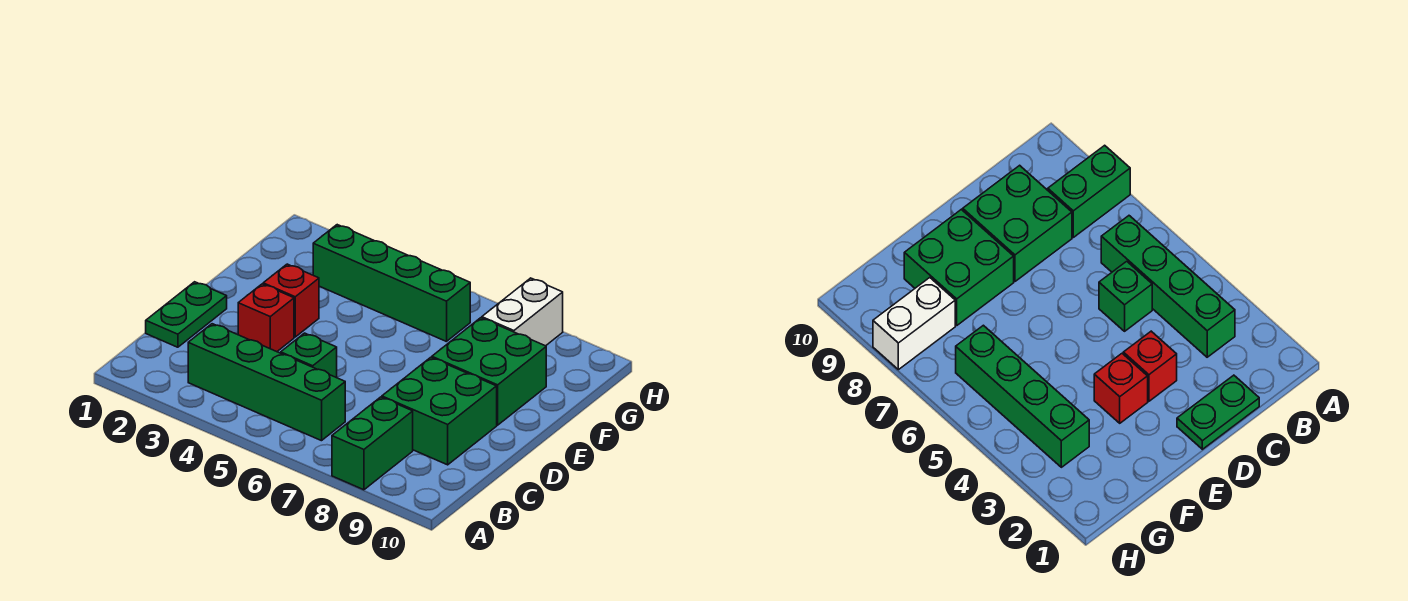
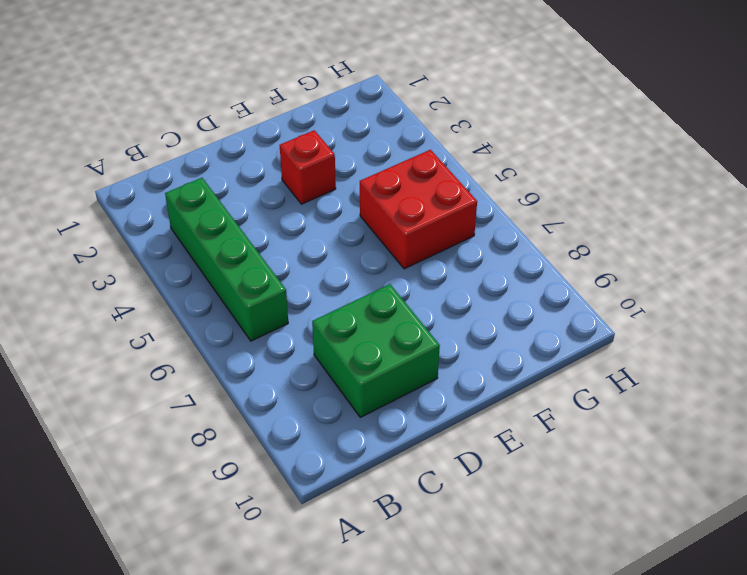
red 2x2 brick [360,150,477,269] -> green 1x4 brick [313,225,470,342]
none -> green 1x2 brick [332,397,413,490]
none -> green 1x2 plate [146,282,227,347]

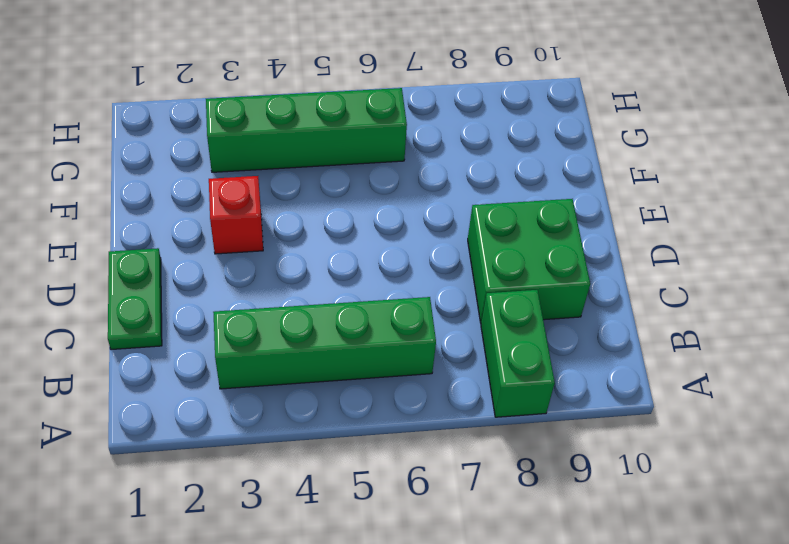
none -> green 1x1 brick [281,333,337,378]
none -> red 1x1 brick [238,284,294,352]

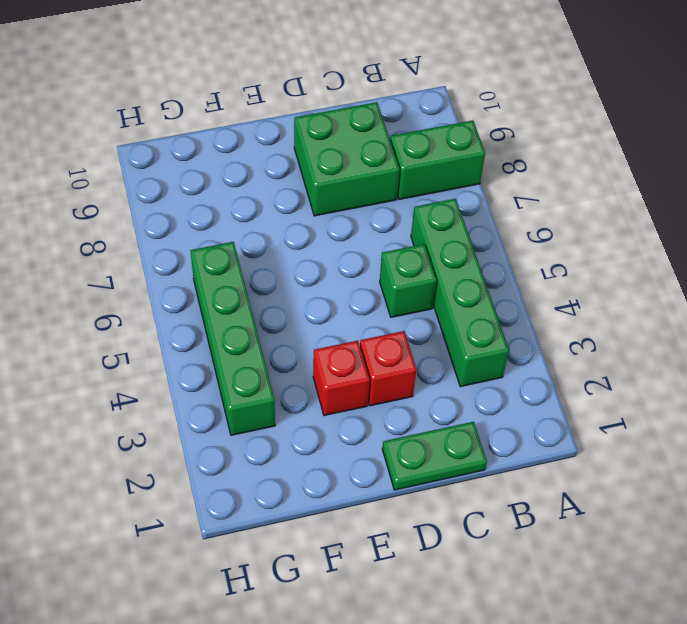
none -> green 2x2 brick [432,318,546,425]
none -> white 1x2 brick [482,278,563,346]

